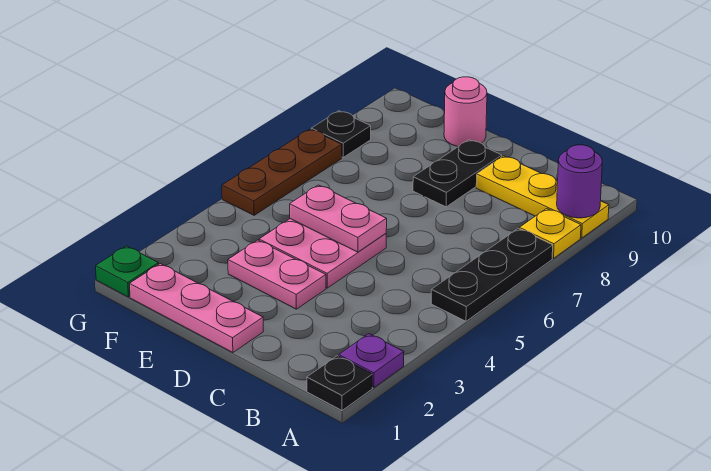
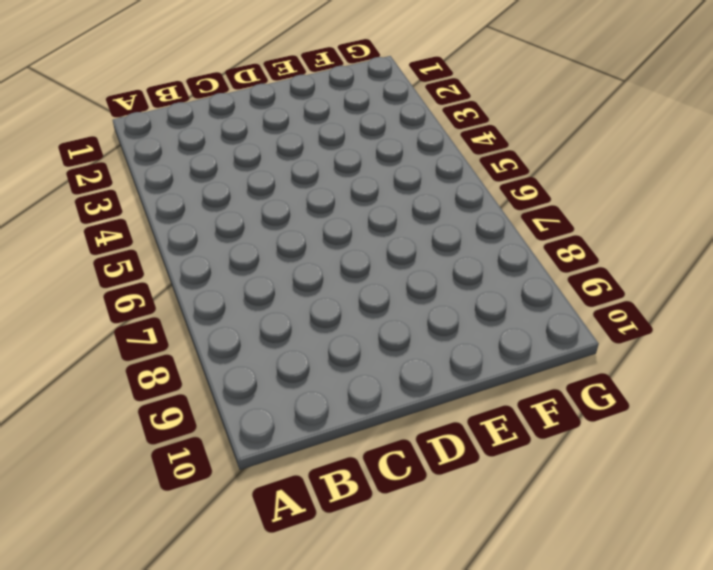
none -> black 1x1 plate [307,356,372,410]
none -> purple 1x1 plate [339,334,404,388]
none -> black 1x3 plate [431,229,553,321]

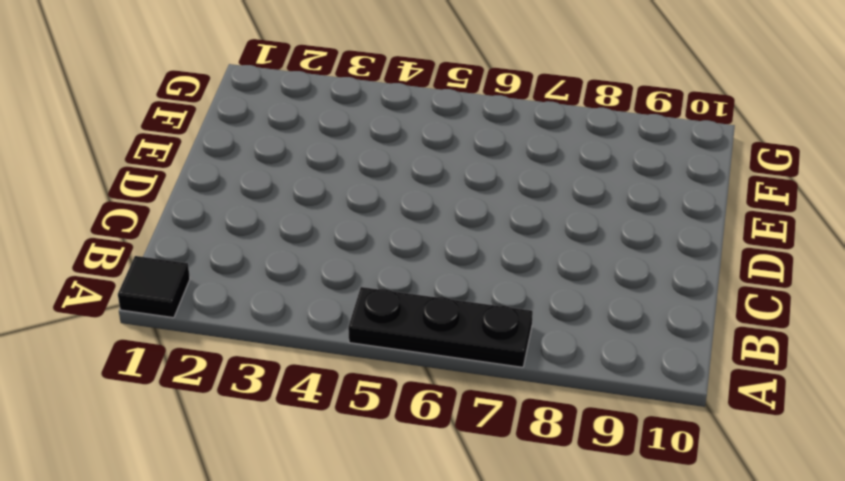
black 1x1 tile [118,256,190,318] -> black 1x1 plate [307,356,372,410]
none -> purple 1x1 plate [339,334,404,388]
none -> yellow 1x1 plate [519,209,581,258]
none -> yellow 1x3 plate [476,156,609,238]

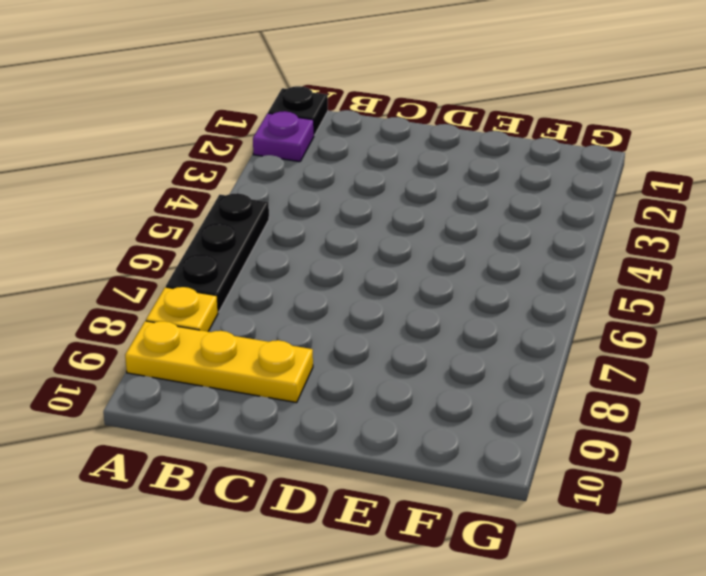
none -> pink 1x3 plate [130,264,263,353]
none -> pink 1x2 plate [228,240,326,309]
none -> pink 2x2 plate [259,219,386,288]

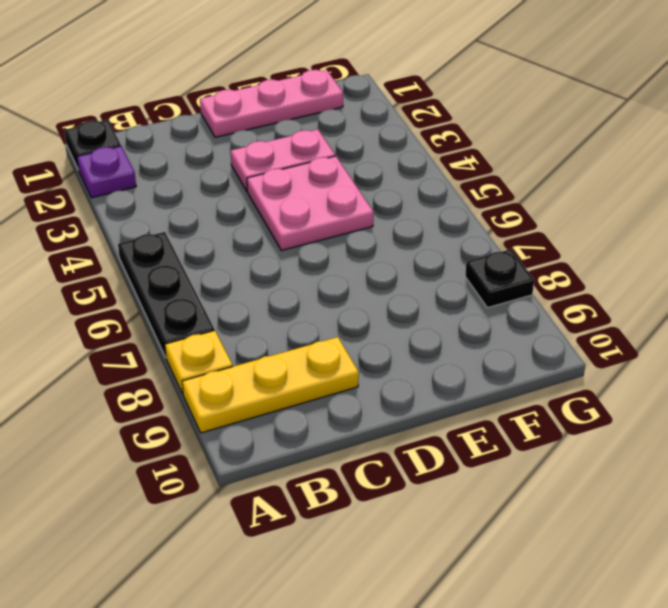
none -> black 1x2 plate [413,140,502,207]
none -> pink 1x1 round brick [444,77,487,147]
none -> green 1x1 plate [96,246,159,297]

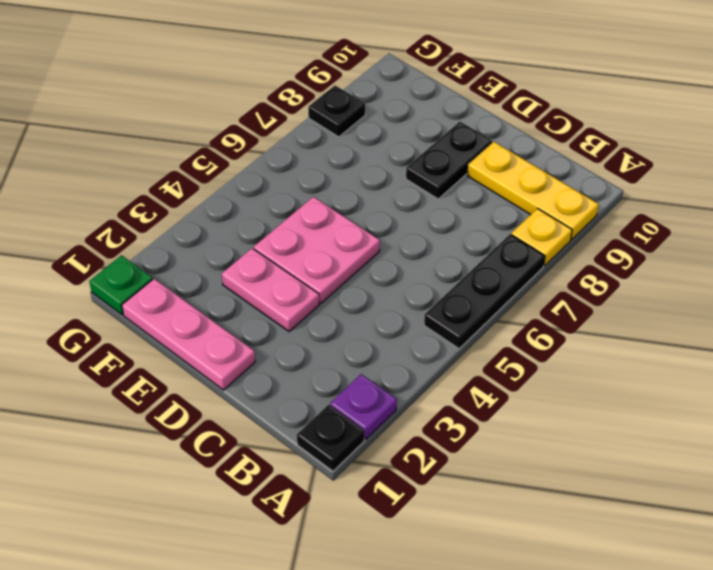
none -> pink 1x1 round brick [444,77,487,147]
none -> brown 1x3 plate [222,129,342,215]
none -> purple 1x1 round brick [557,145,602,218]

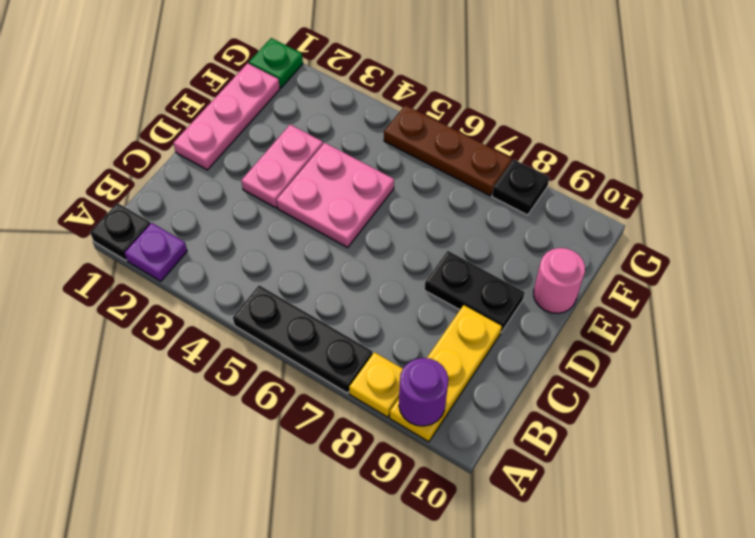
none -> pink 1x2 plate [290,185,387,252]

